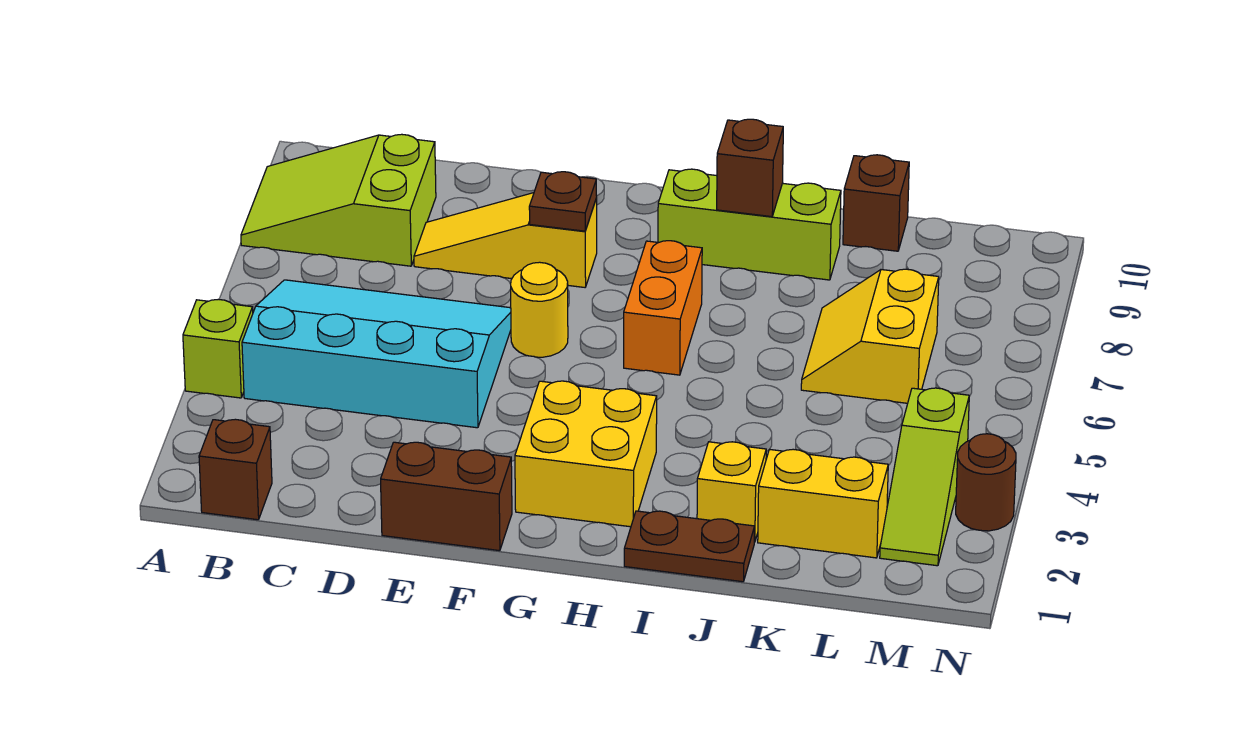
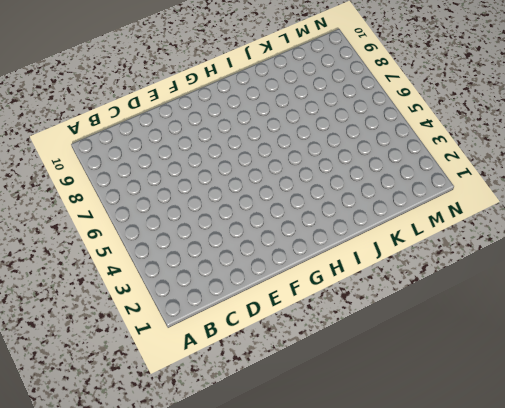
none -> lime 1x1 brick [183,299,253,398]
none -> lime 2x3 slope [241,134,436,266]
none -> brown 1x1 brick [199,419,272,520]

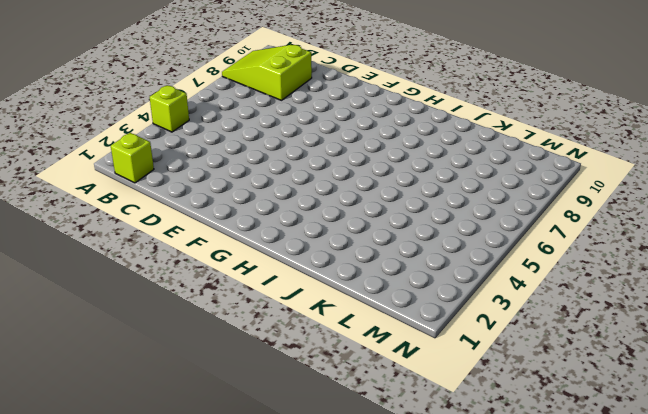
lime 1x1 brick [111,133,154,183] -> brown 1x1 brick [199,419,272,520]
none -> cyan 3x4 slope [242,280,511,428]
none -> yellow 1x3 slope [414,193,597,287]
none -> brown 1x2 brick [381,442,512,551]

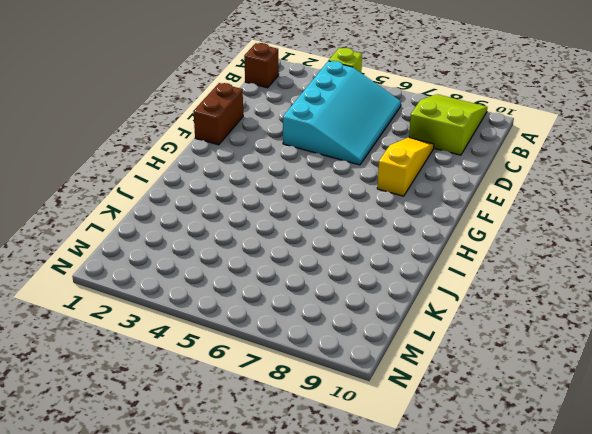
none -> yellow 1x1 round brick [511,262,568,357]
none -> yellow 2x2 brick [515,381,657,527]
none -> orange 1x2 brick [624,241,702,375]

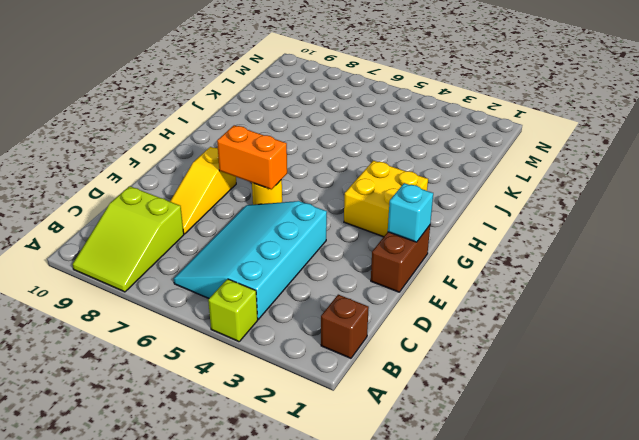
cyan 1x1 brick [388,183,433,242] -> none
orange 1x2 brick [217,125,287,189] -> orange 1x2 brick moved to [624,241,702,375]
none -> lime 1x3 brick [658,169,841,280]
none -> brown 1x2 plate [624,511,755,582]
none -> yellow 1x1 brick [697,442,766,542]

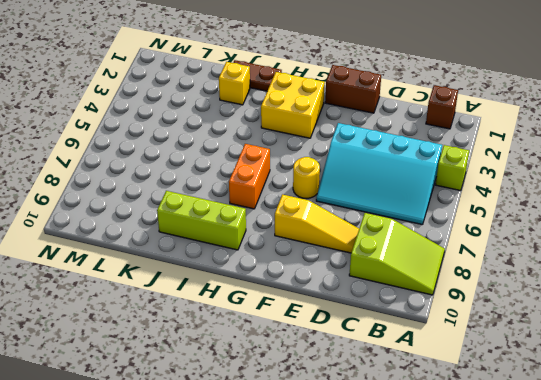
none -> yellow 1x2 brick [758,449,888,558]
none -> yellow 2x2 slope [801,269,939,403]
none -> brown 1x1 brick [843,155,909,251]

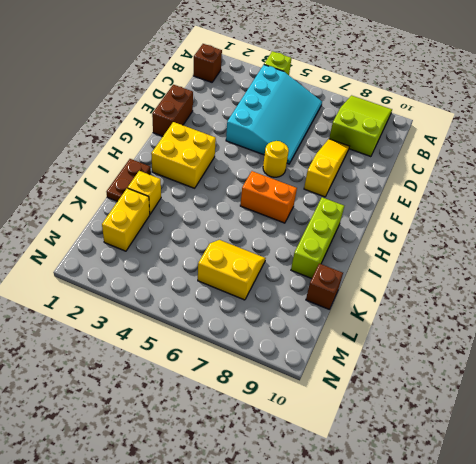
none -> lime 1x3 slope [880,388,969,566]
none -> brown 1x1 round brick [956,434,1016,531]
none -> brown 1x1 plate [529,172,597,231]

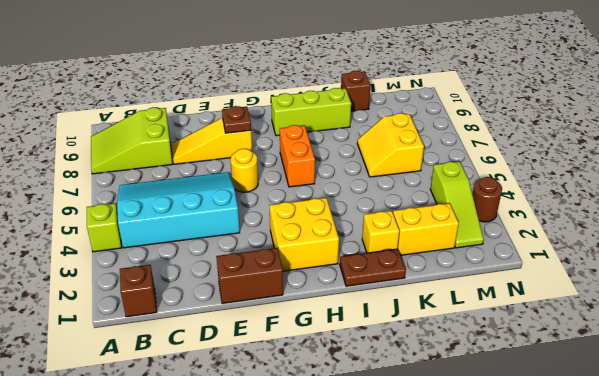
none -> brown 1x1 brick [717,119,783,217]

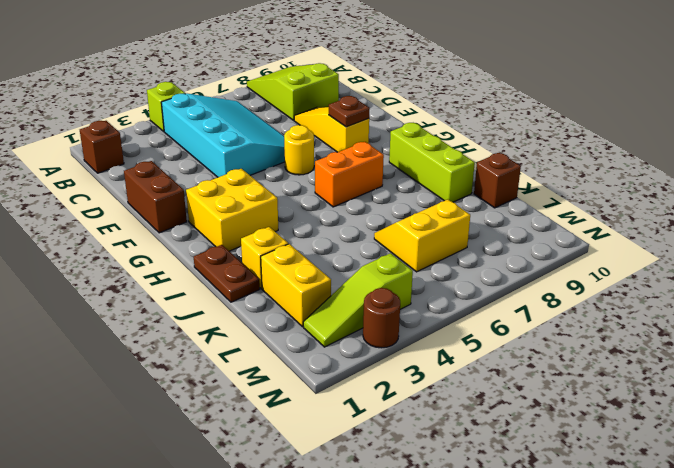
none -> brown 1x1 brick [717,119,783,217]

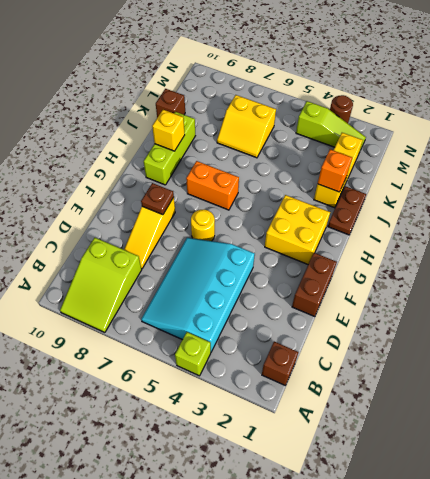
yellow 1x1 brick [152,110,185,151] -> brown 1x1 brick [717,119,783,217]
orange 1x1 brick [318,149,352,192] -> none

